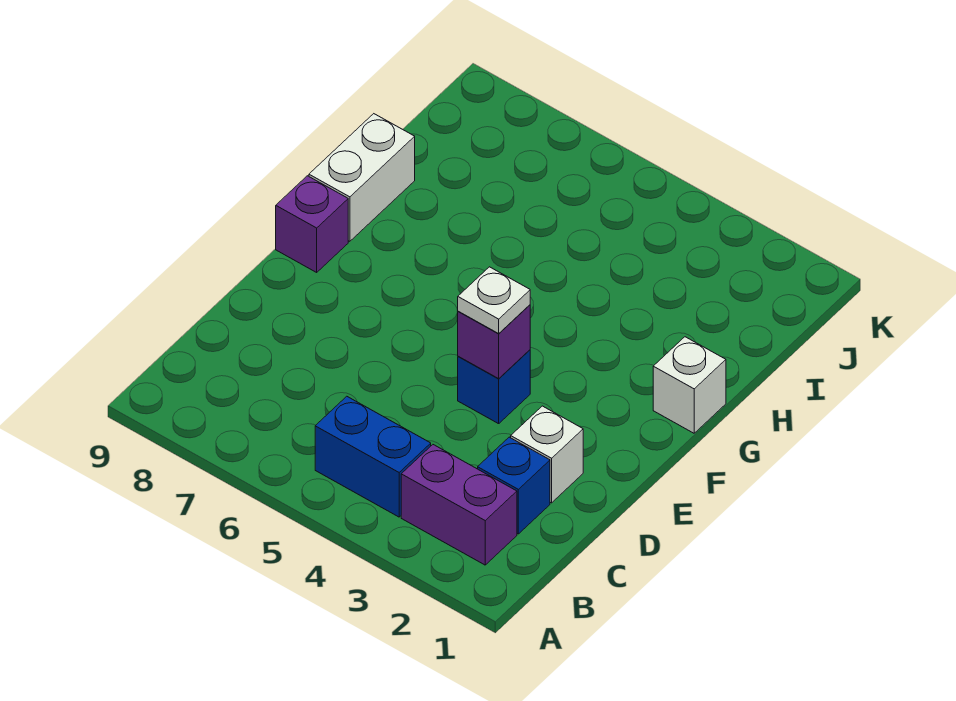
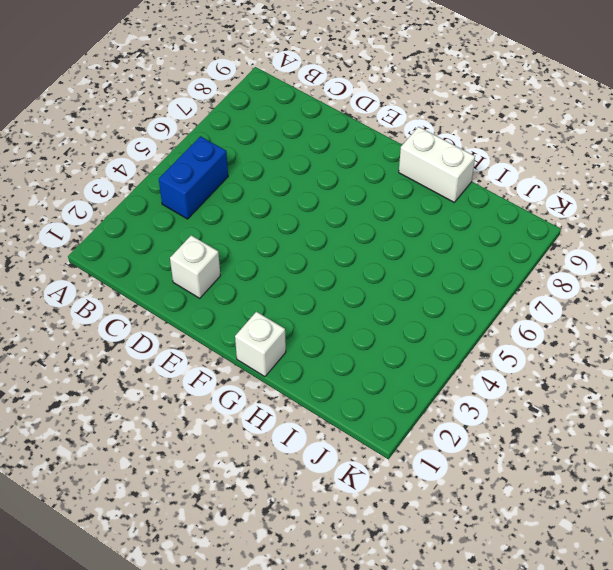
none -> purple 1x2 brick [401,445,517,565]
none -> blue 1x1 brick [478,437,550,534]

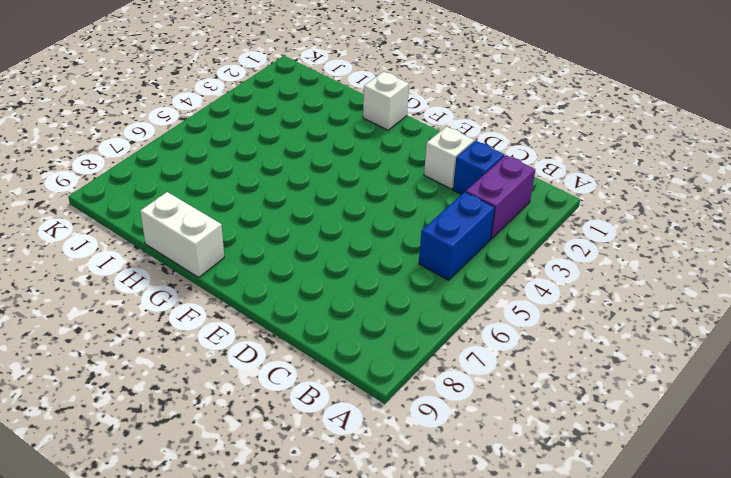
none -> blue 1x1 brick [458,350,530,424]
none -> purple 1x1 brick [276,176,348,272]

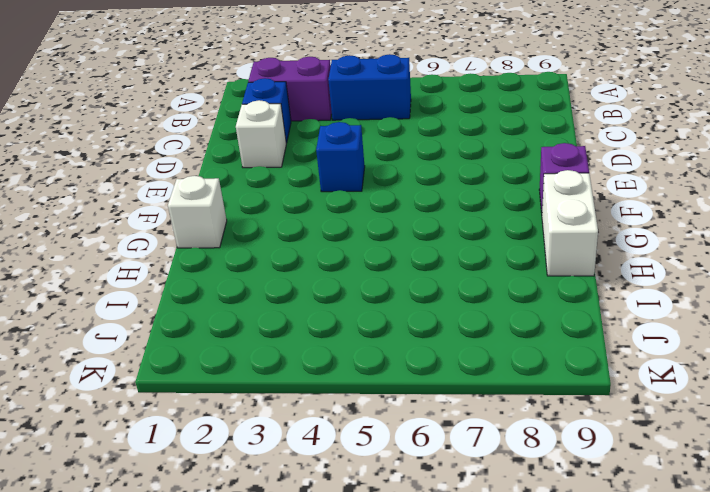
none -> purple 1x1 brick [458,305,530,379]
none -> white 1x1 plate [458,267,530,333]

